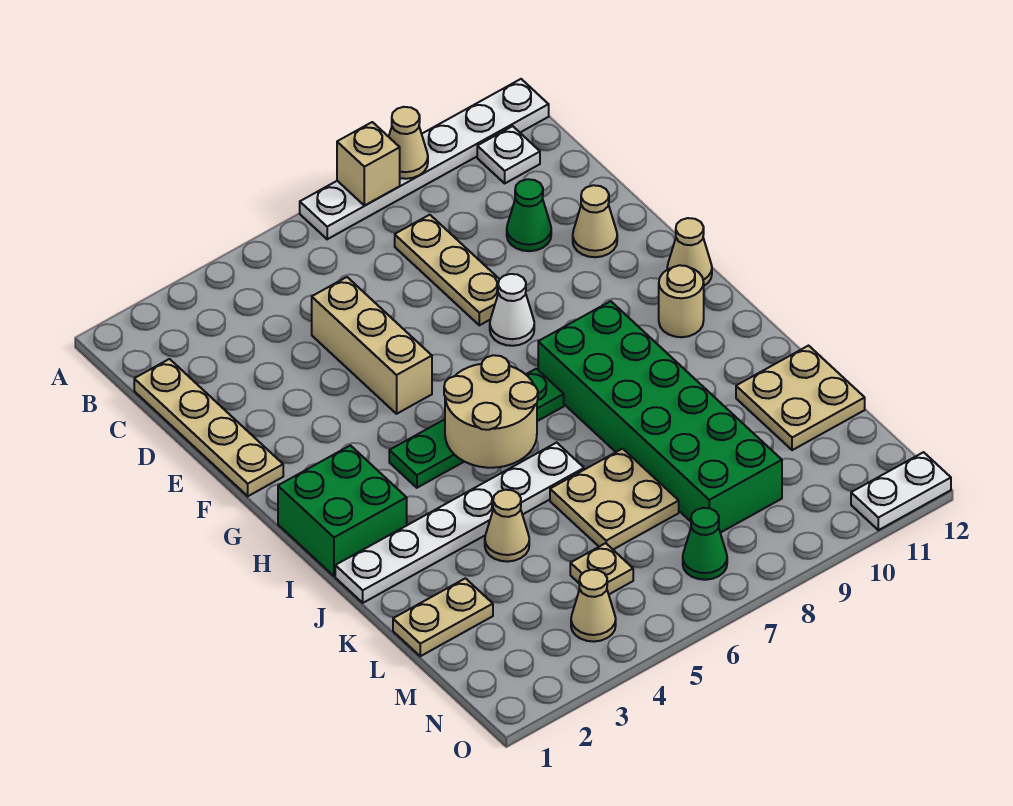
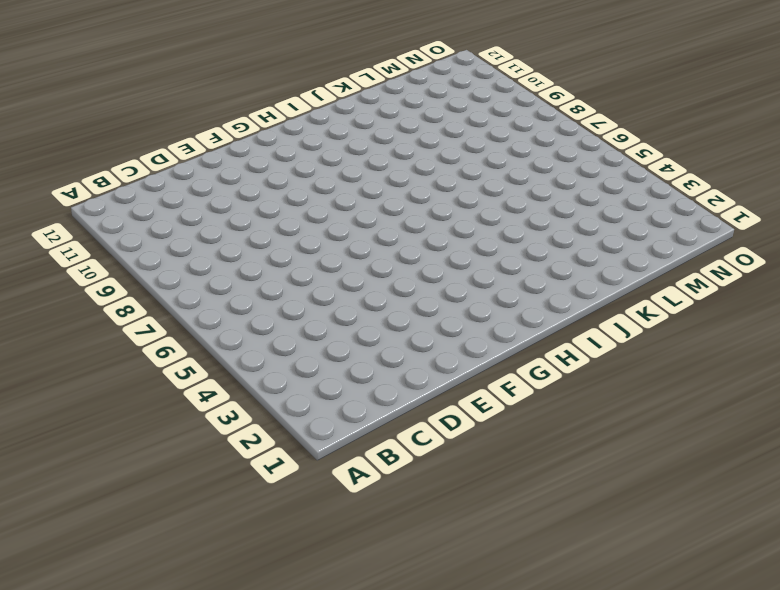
none -> white 1x6 plate [300,79,549,239]
none -> white 1x1 plate [477,126,540,183]
none -> tan 1x4 plate [134,359,283,496]

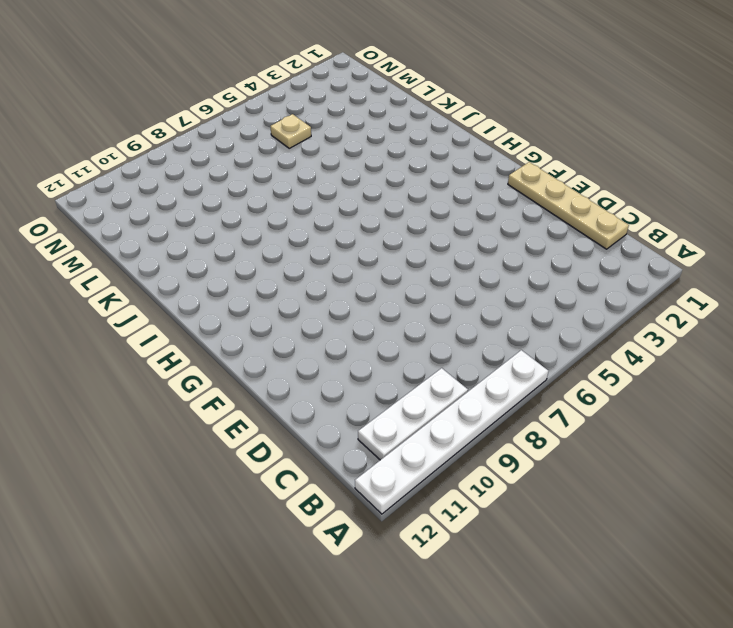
white 1x3 plate [358,368,468,460] -> white 1x1 plate [477,126,540,183]
none -> tan 1x3 plate [395,215,500,325]
none -> tan 1x3 brick [312,277,432,414]
none -> green 1x1 cone [507,179,551,251]

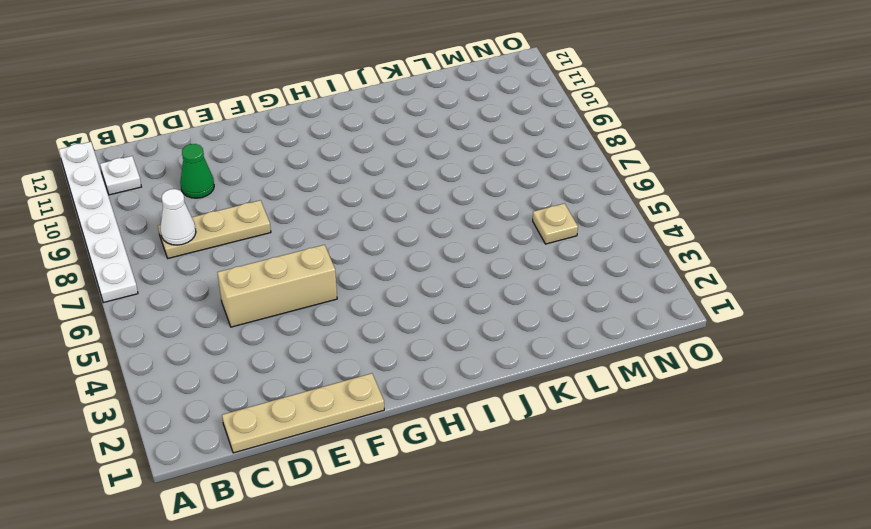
white 1x1 cone [160,189,196,245] -> white 1x1 cone moved to [490,274,534,346]
none -> tan 1x1 cone [573,185,617,257]
none -> tan 1x1 cone [667,218,712,286]
none -> green 2x2 brick [278,446,407,576]

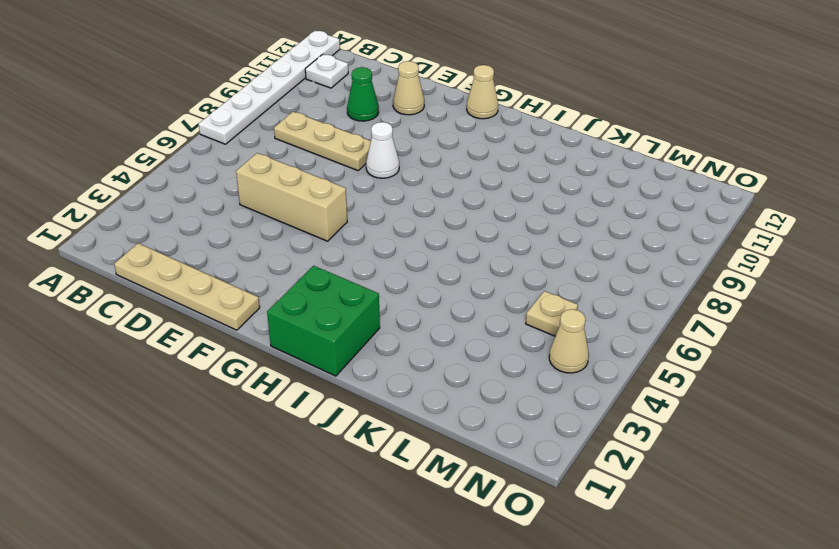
none -> green 1x4 plate [389,369,564,488]
none -> green 2x6 brick [538,301,782,533]
none -> tan 1x1 round brick [659,265,704,337]

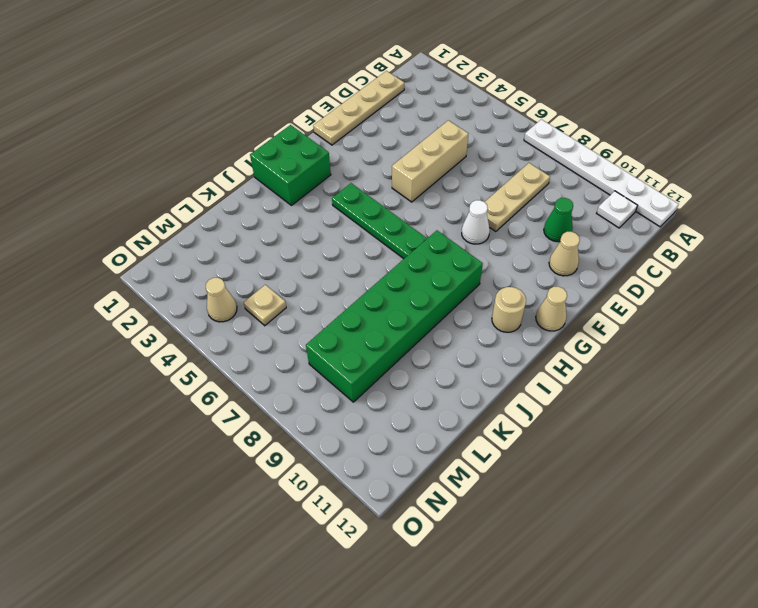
none -> white 1x6 plate [335,443,584,603]
none -> tan 1x1 cone [485,490,529,562]
none -> tan 2x2 plate [550,449,679,549]

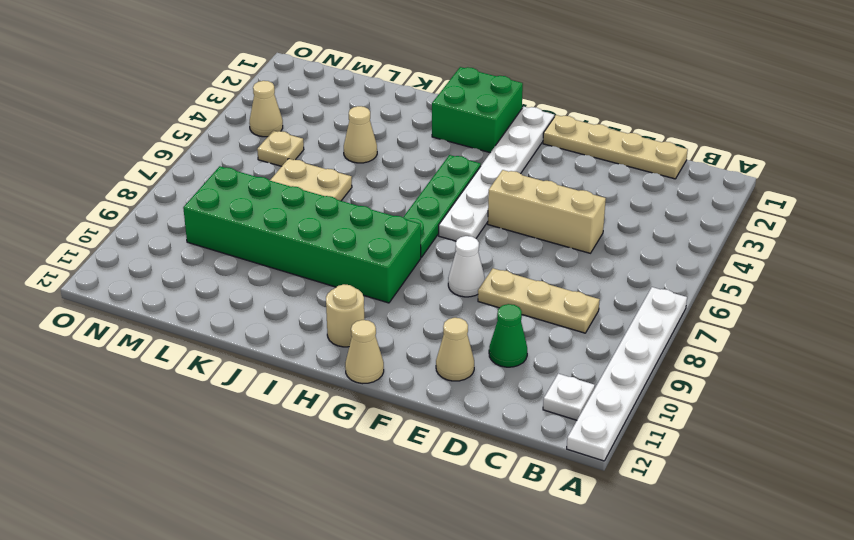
white 1x6 plate [439,107,554,241] -> white 1x6 plate moved to [335,443,584,603]
none -> tan 2x2 plate [736,346,865,450]
none -> tan 1x2 plate [393,578,493,656]
none -> green 1x1 cone [683,508,727,580]

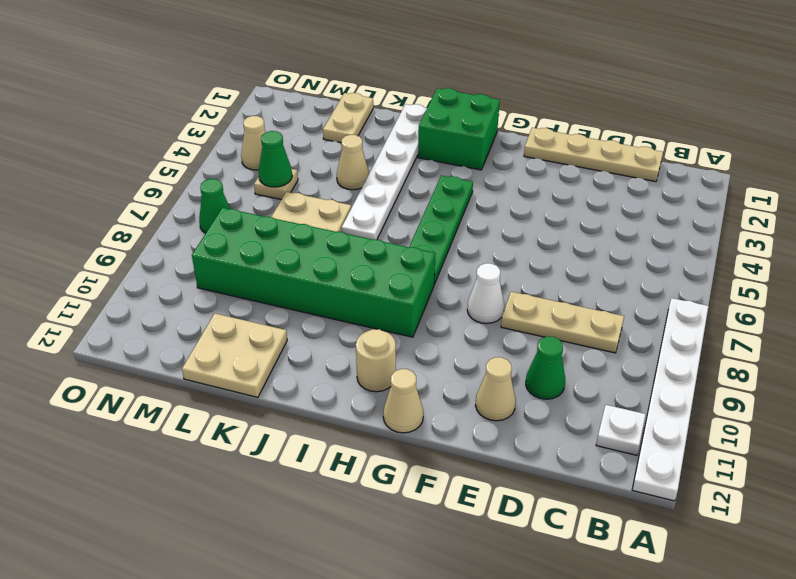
green 1x1 cone [259,131,292,187] -> none
none -> tan 1x3 brick [312,277,432,414]
none -> white 1x2 plate [851,452,951,530]
none -> tan 1x1 brick [337,122,400,206]

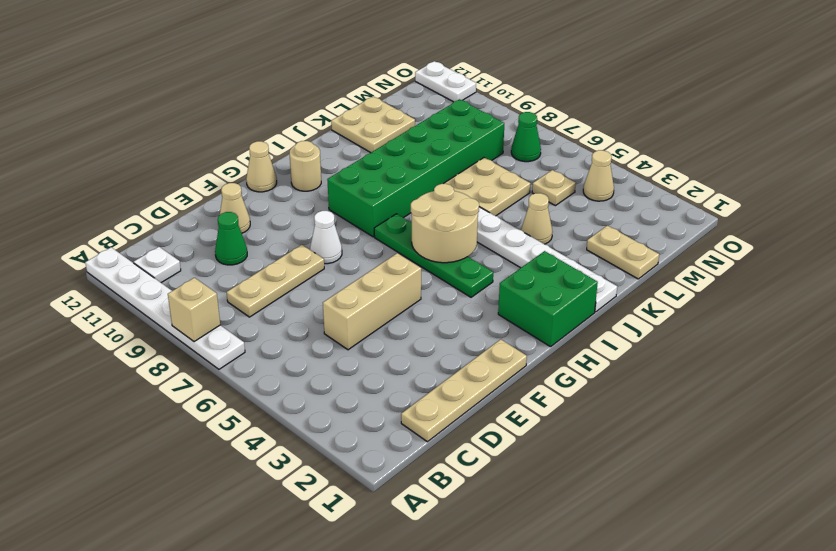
none -> tan 1x1 cone [389,107,428,179]

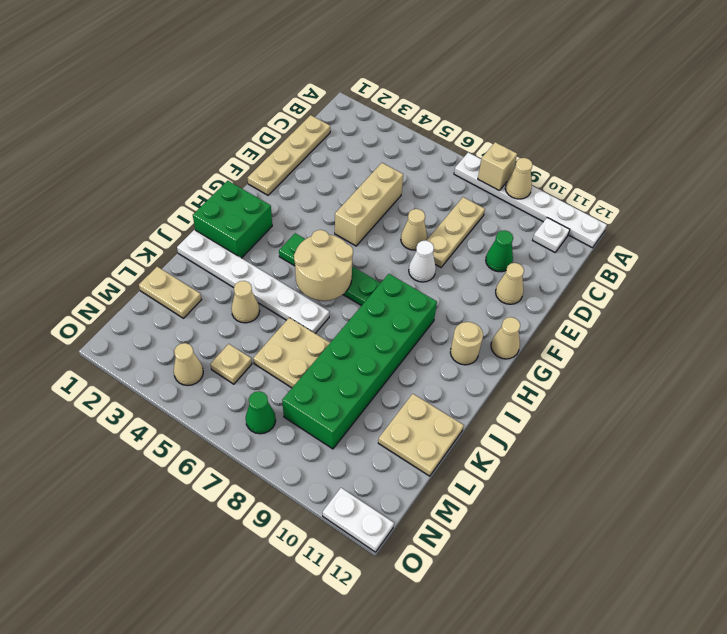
tan 1x1 cone [401,209,427,250] -> none

